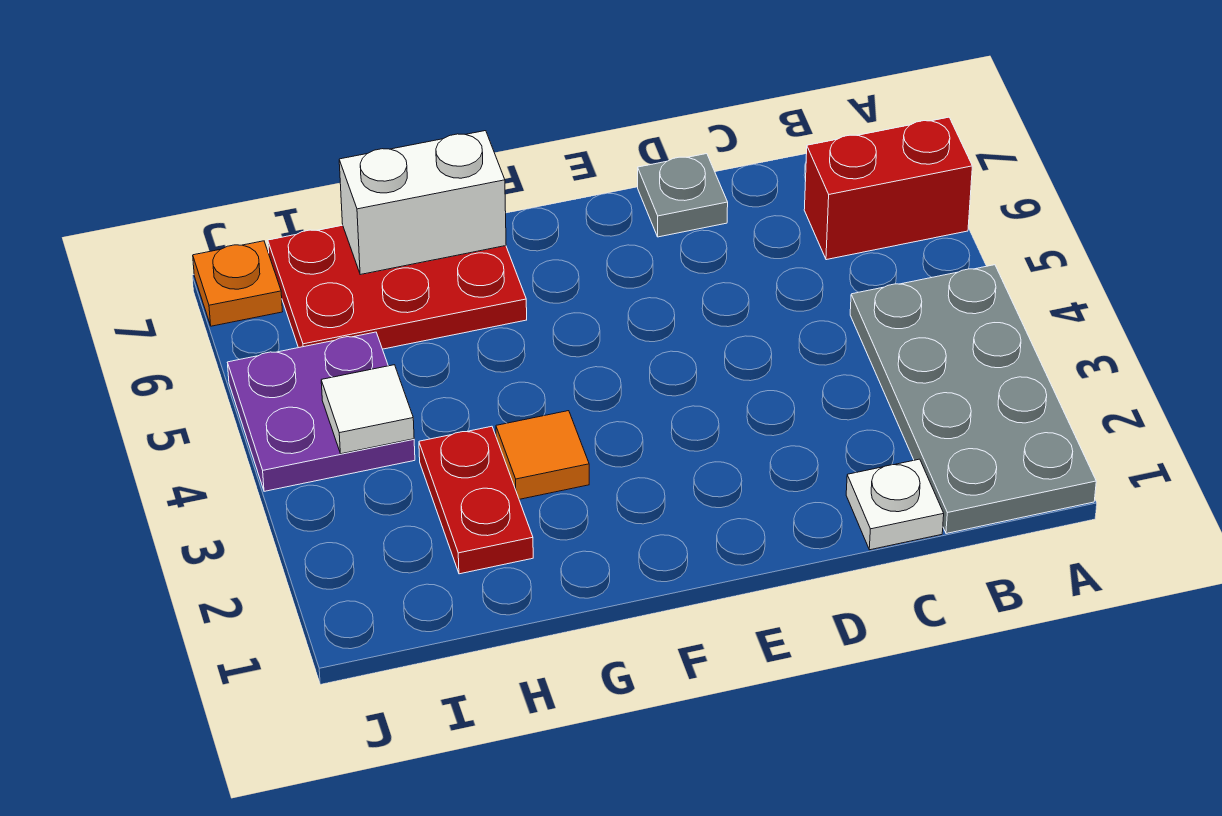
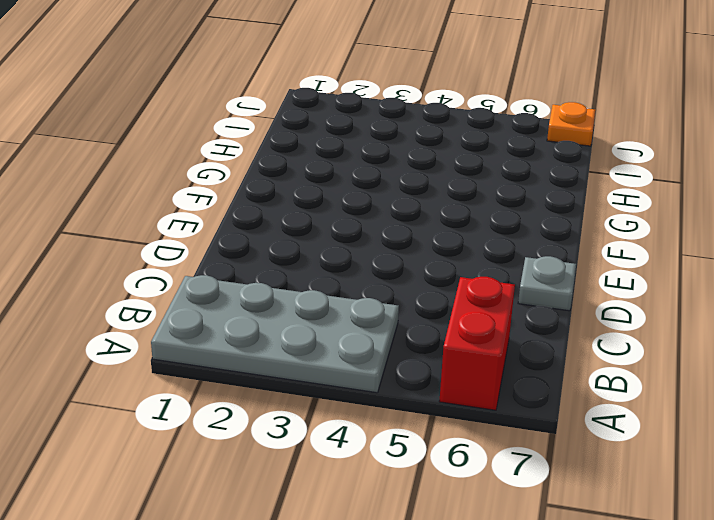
none -> white 1x1 plate [846,459,944,550]
none -> orange 1x1 tile [496,411,589,499]

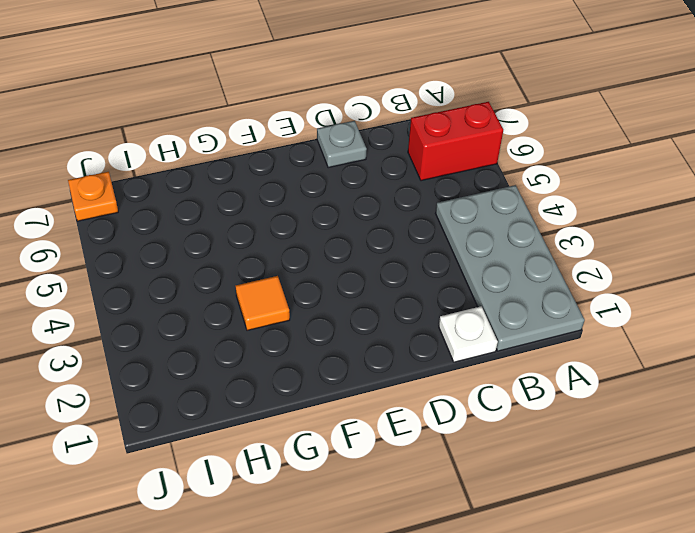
none -> red 2x3 plate [268,225,527,349]
none -> red 1x2 plate [419,426,533,574]

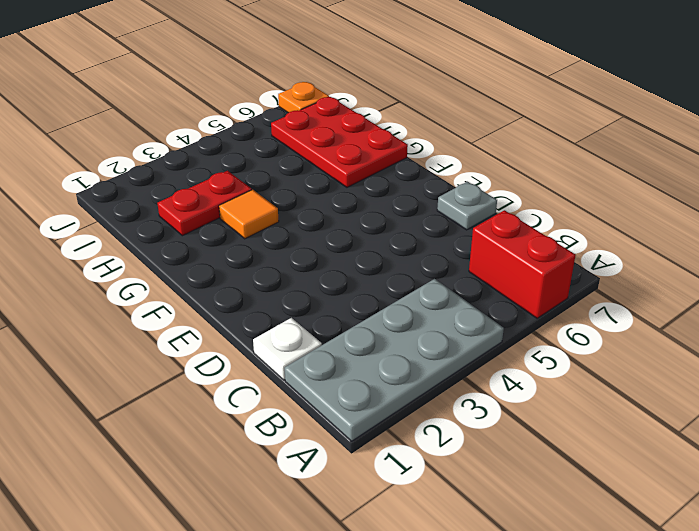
none -> purple 2x2 plate [227,332,415,491]
none -> white 1x2 brick [339,131,506,275]

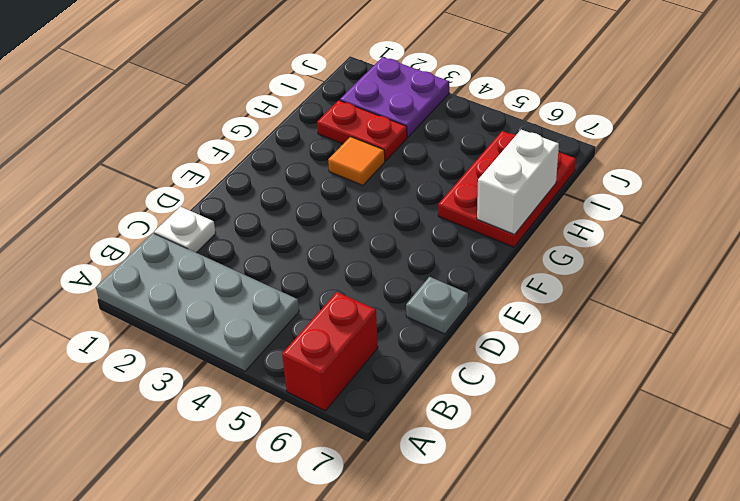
purple 2x2 plate [340,57,449,137] -> purple 2x2 plate moved to [227,332,415,491]
none -> orange 1x1 plate [193,241,283,326]
none -> white 1x1 tile [321,365,414,454]

